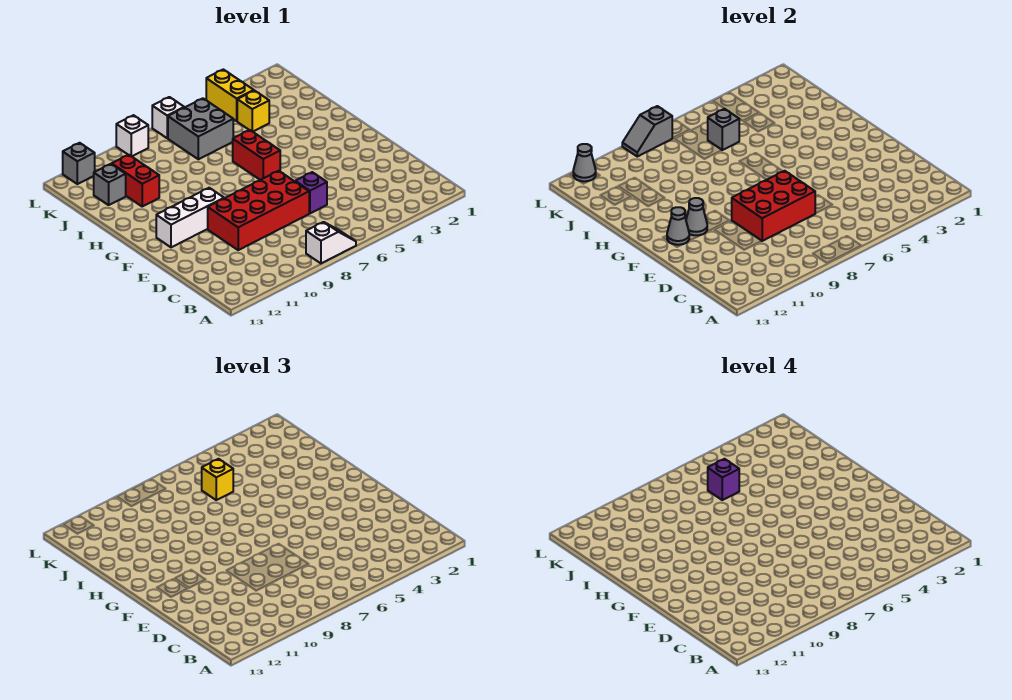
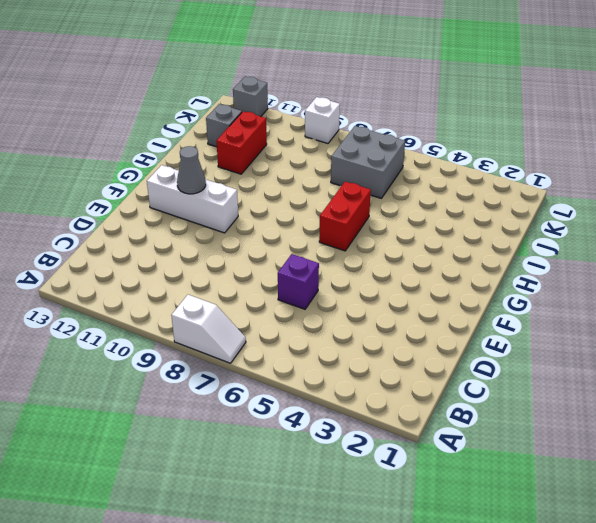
none -> red 2x4 brick [208,171,309,250]
none -> yellow 1x1 brick [237,91,269,132]
none -> yellow 1x2 brick [206,69,254,121]

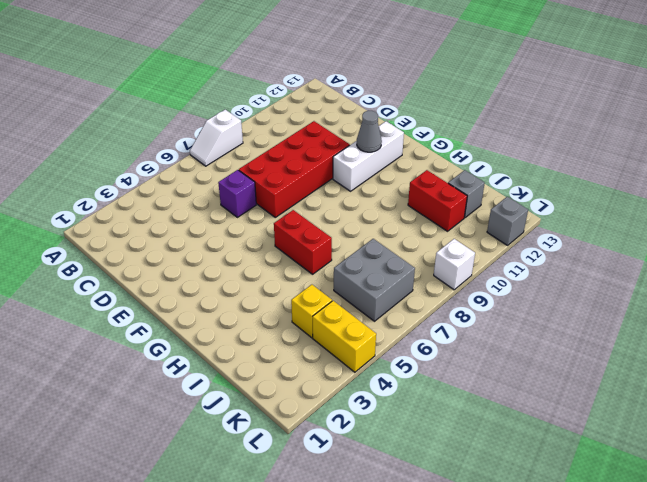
none -> white 1x1 brick [152,97,184,138]
none -> red 2x3 brick [732,171,815,241]
none -> grey 1x1 cone [667,207,689,245]

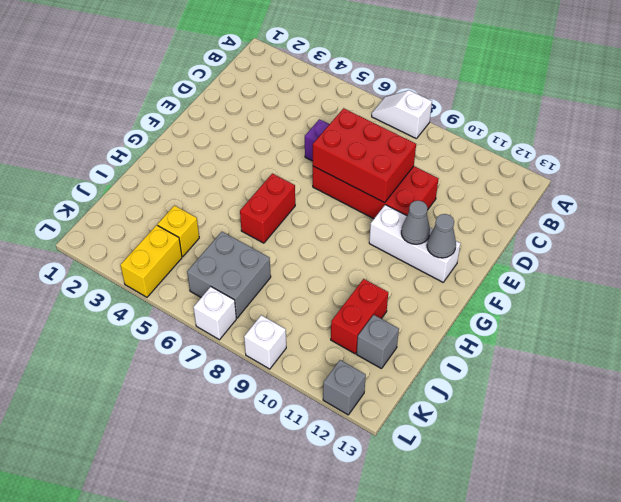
none -> grey 1x1 brick [708,109,739,150]
none -> grey 1x2 slope [622,106,672,157]
none -> grey 1x1 cone [573,144,596,181]

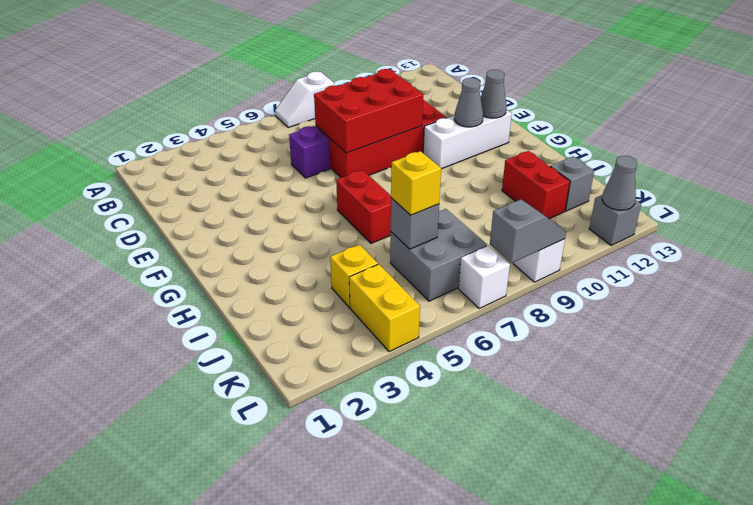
none -> purple 1x1 brick [708,459,739,500]

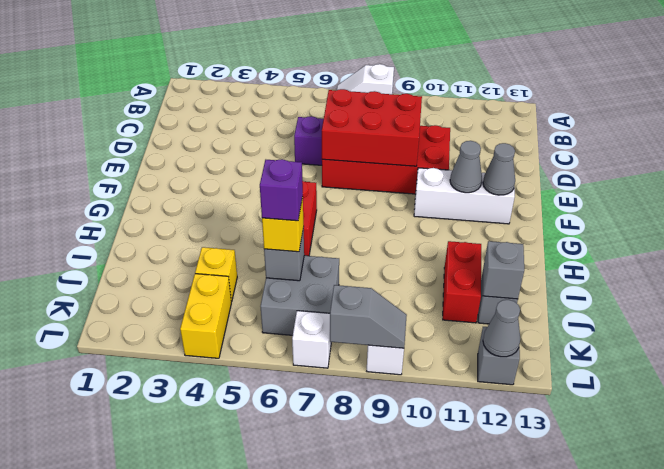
grey 1x1 brick [483,241,524,299] -> none

